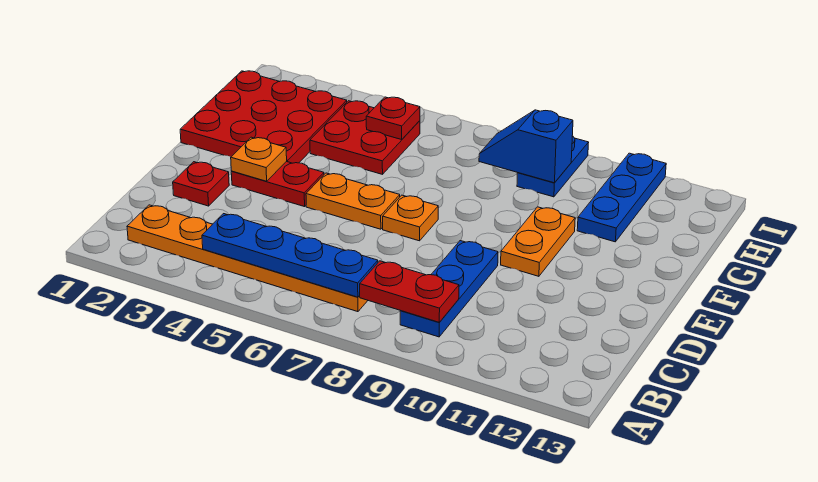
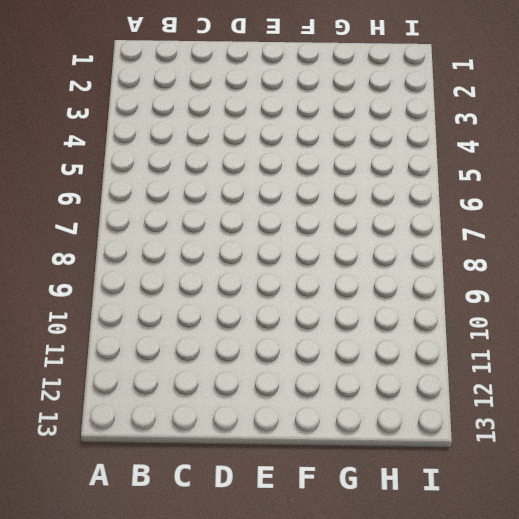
none -> orange 1x6 plate [127,205,368,312]
none -> blue 1x3 plate [400,241,498,337]
none -> red 1x1 plate [173,162,229,206]

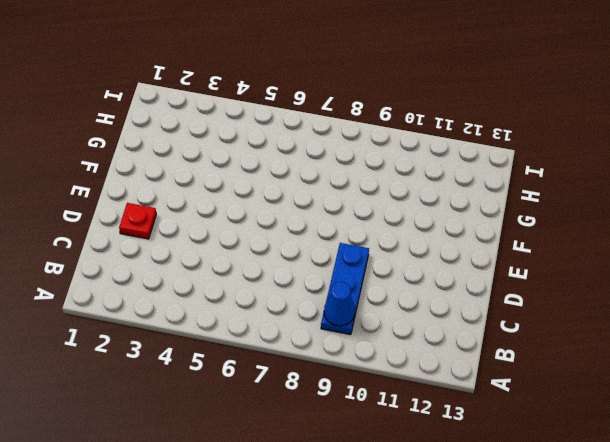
blue 1x1 cone [324,282,355,326] -> red 1x2 plate [360,261,459,322]
none -> orange 1x6 plate [127,205,368,312]
none -> red 1x2 plate [231,161,324,207]
none -> orange 1x2 plate [306,173,400,229]

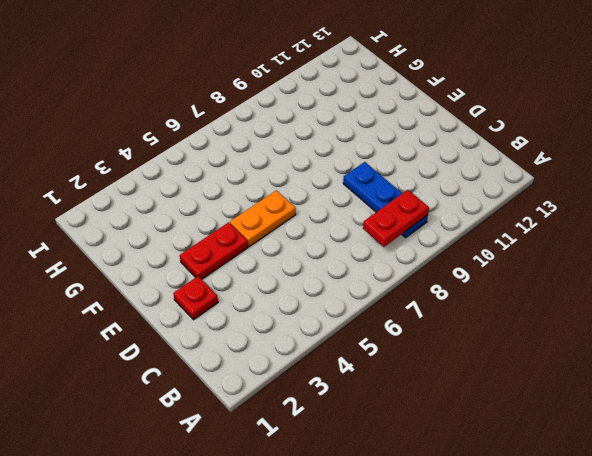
none -> orange 1x6 plate [127,205,368,312]
none -> orange 1x1 plate [383,195,438,241]
none -> orange 1x2 plate [501,207,575,276]

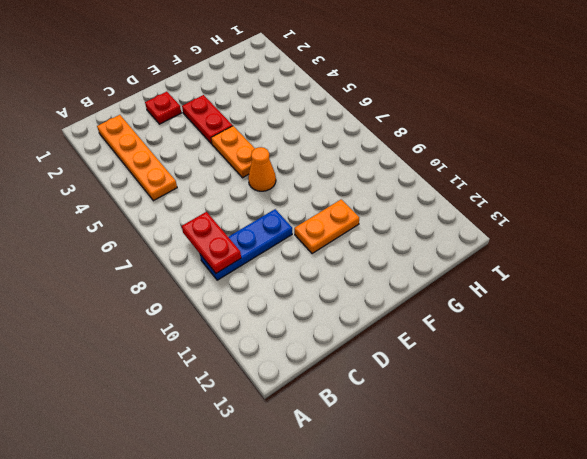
orange 1x4 plate [97,115,177,201] -> orange 1x6 plate [127,205,368,312]
orange 1x1 cone [248,147,276,191] -> orange 1x1 plate [383,195,438,241]
none -> red 3x3 plate [180,71,347,163]
none -> red 2x2 plate [310,101,420,174]
none -> blue 1x3 plate [577,153,666,242]

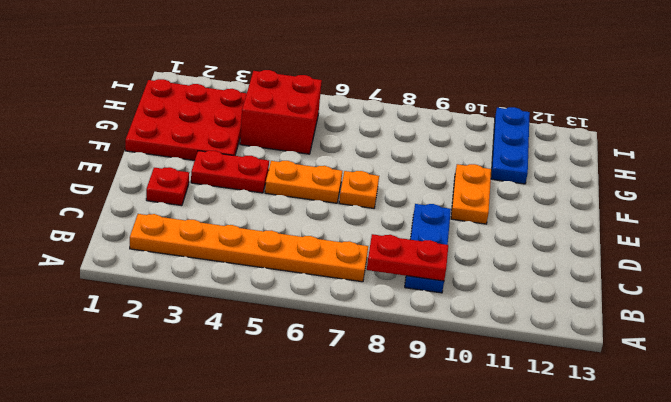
red 2x2 brick [240,70,322,154] -> red 2x2 plate [310,101,420,174]
none -> blue 1x2 plate [517,136,589,197]
none -> blue 1x4 plate [202,214,378,297]
none -> orange 1x1 plate [231,137,287,181]

